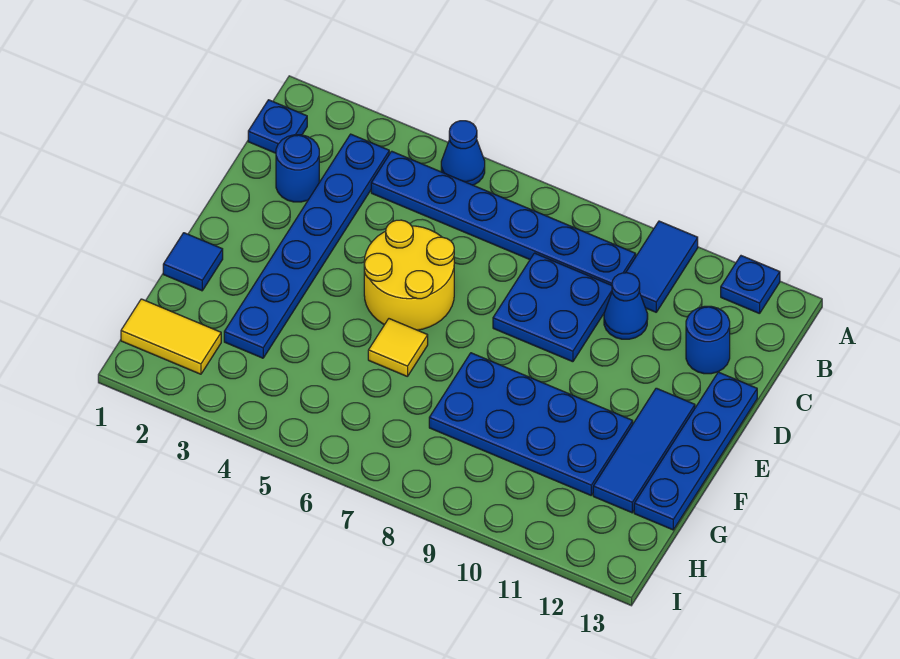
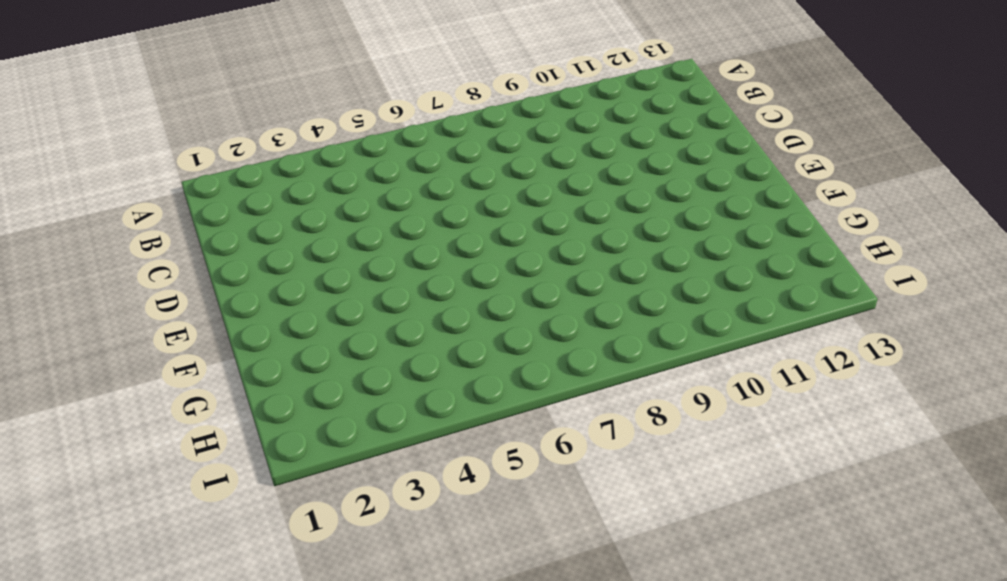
none -> blue 1x1 cone [441,121,485,185]
none -> blue 1x2 tile [626,221,698,312]
none -> blue 1x1 plate [721,256,780,314]

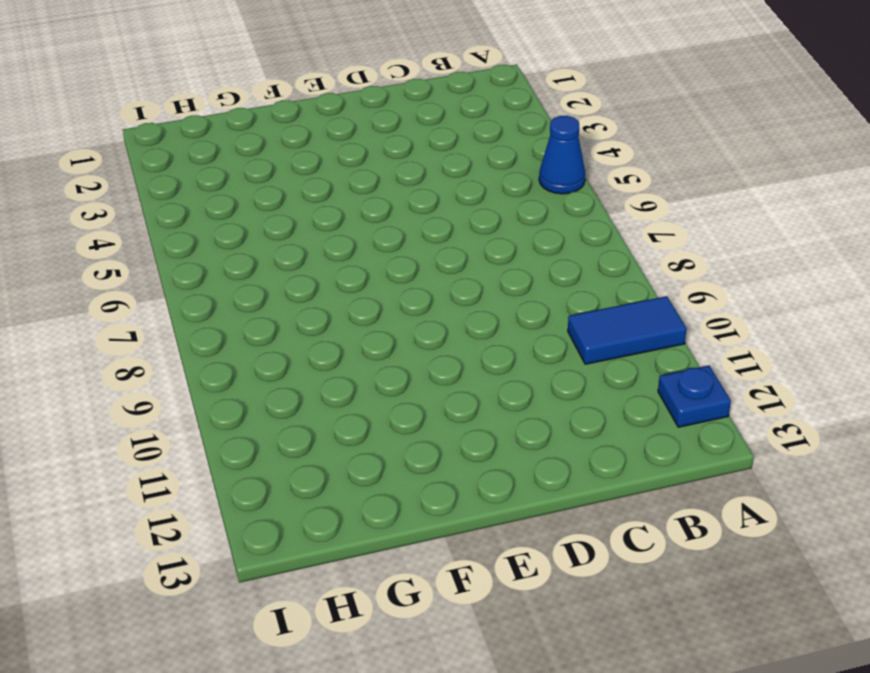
none -> blue 1x1 plate [248,100,307,153]
none -> blue 1x6 plate [224,134,389,358]
none -> blue 1x6 plate [371,151,636,285]

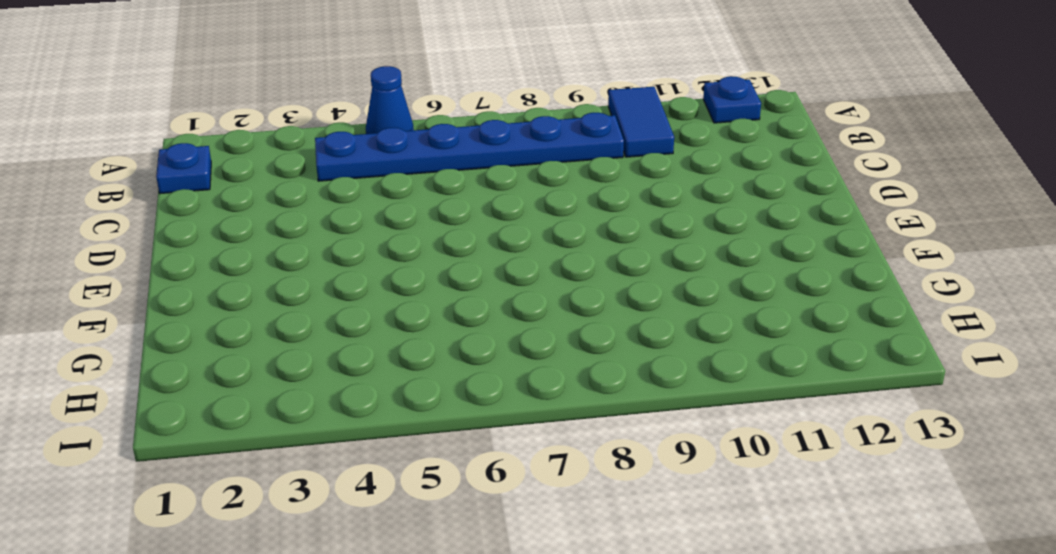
none -> blue 1x6 plate [224,134,389,358]
none -> blue 1x1 round brick [276,135,319,202]
none -> blue 2x2 plate [493,253,612,362]

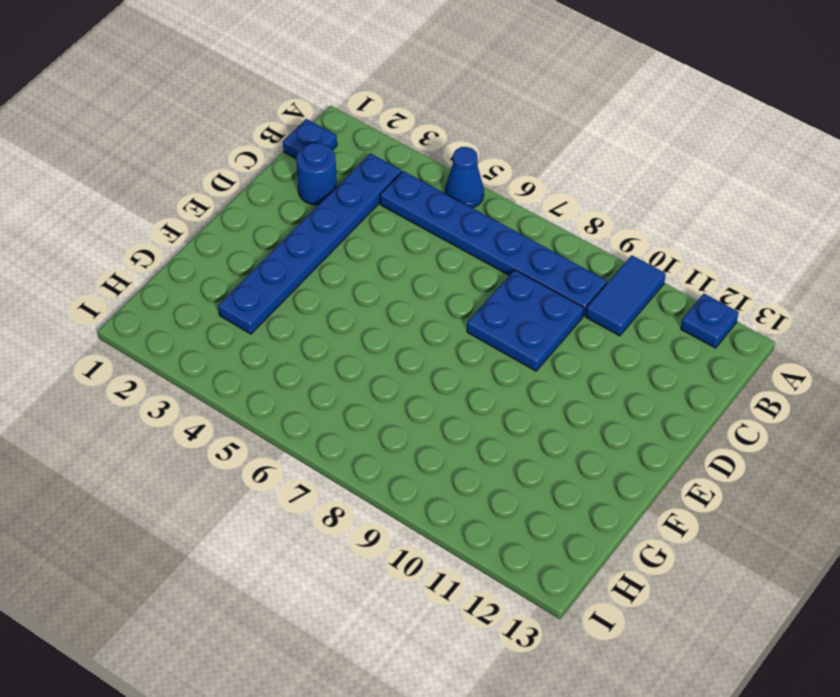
none -> blue 1x1 cone [604,273,648,339]
none -> blue 1x1 round brick [686,306,730,374]
none -> yellow 2x2 round brick [364,220,454,330]

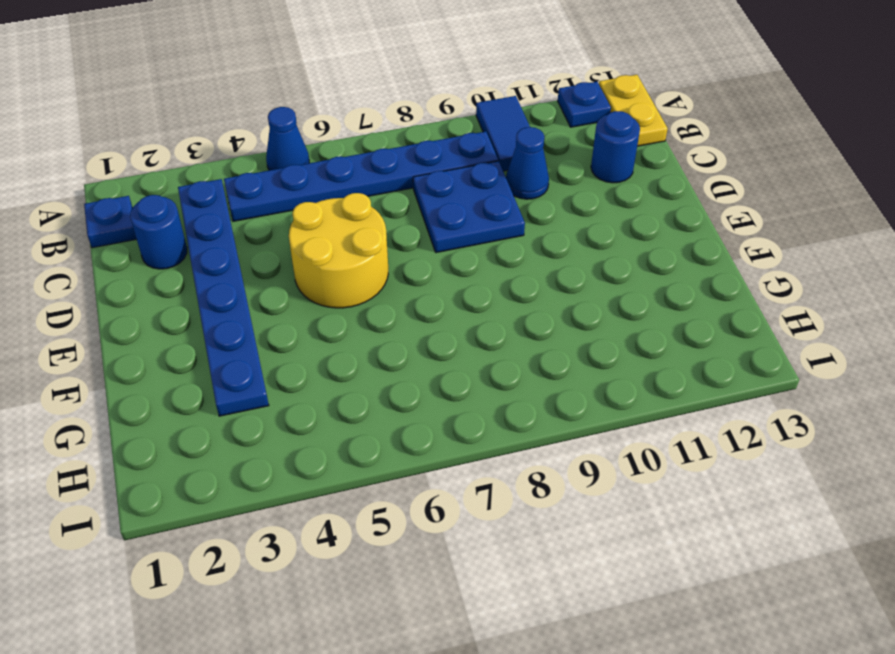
yellow 1x2 plate [599,75,668,146] -> none
none -> blue 1x4 plate [634,372,757,530]
none -> blue 1x3 tile [593,388,695,513]
none -> blue 1x1 tile [163,233,223,291]

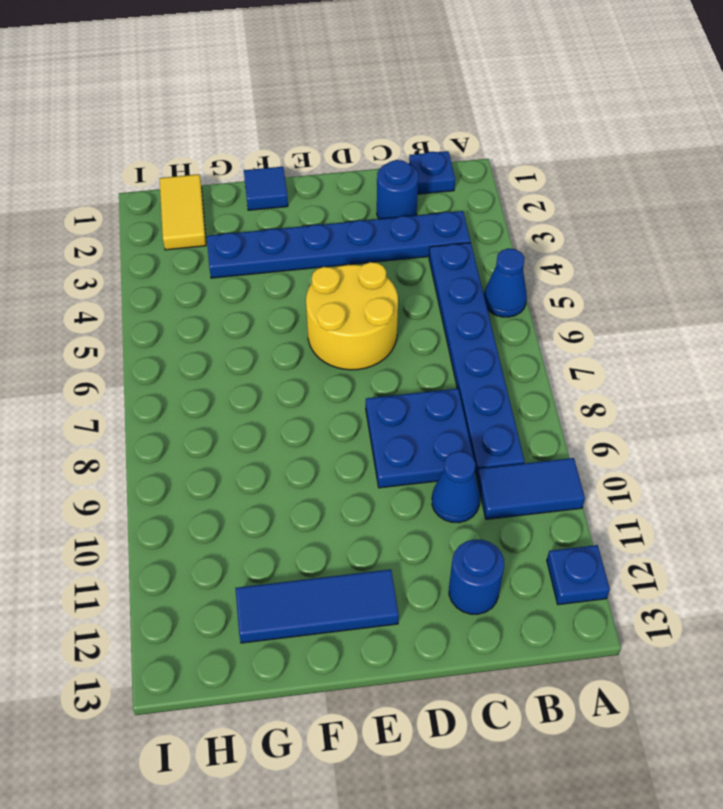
none -> blue 1x4 plate [634,372,757,530]
none -> yellow 1x1 tile [368,319,428,377]
none -> blue 2x4 plate [429,353,633,495]

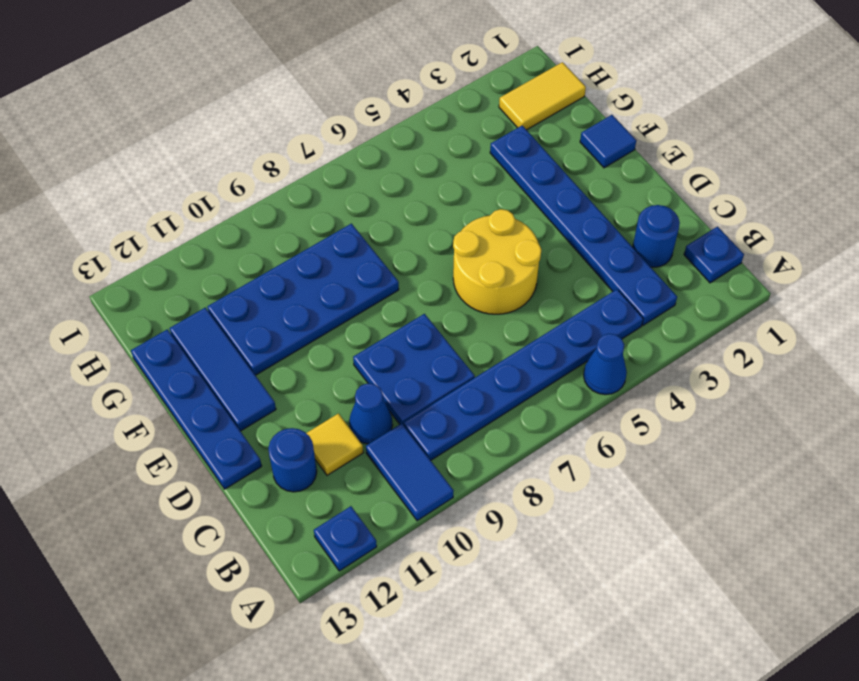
yellow 1x1 tile [306,414,363,475] -> yellow 1x1 tile moved to [368,319,428,377]

